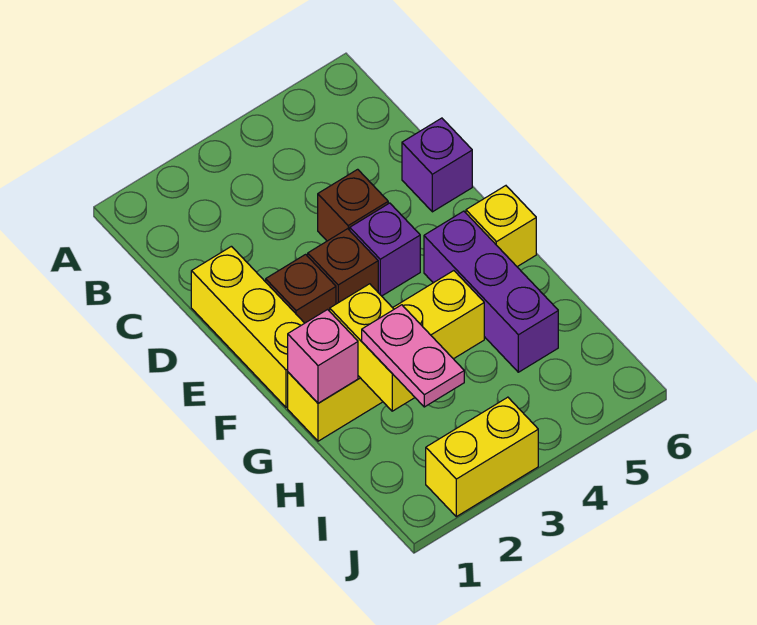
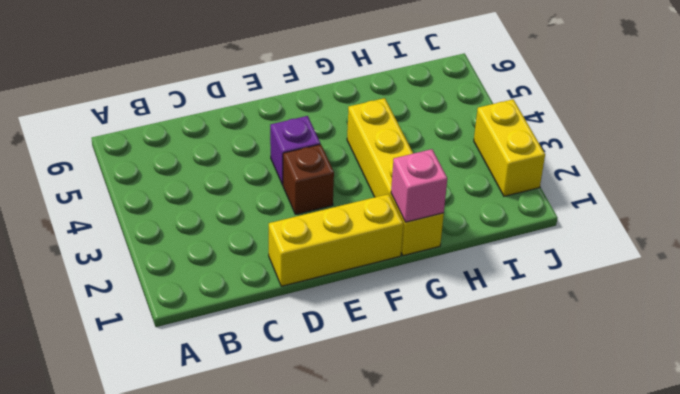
none -> brown 1x1 brick [318,169,388,241]
none -> purple 1x1 brick [402,118,472,212]
none -> brown 1x1 brick [266,254,336,323]

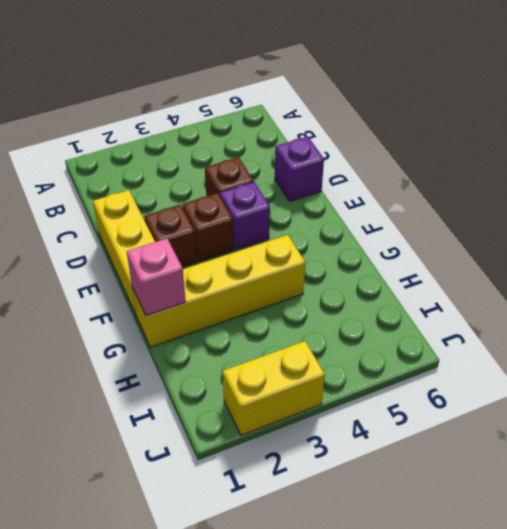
none -> purple 1x3 brick [424,211,558,372]
none -> yellow 1x1 brick [466,186,536,267]
none -> yellow 1x2 brick [330,284,415,411]

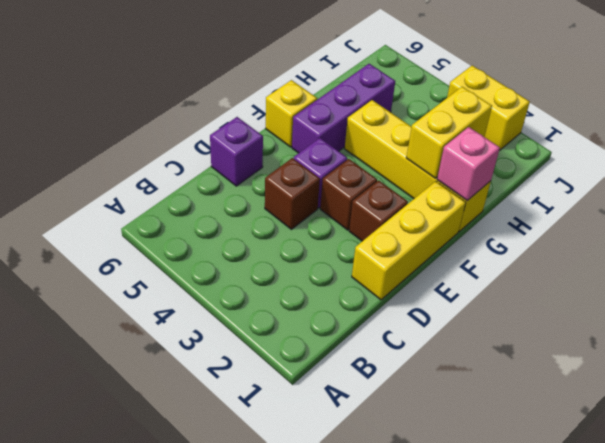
none -> pink 1x2 plate [362,305,464,407]

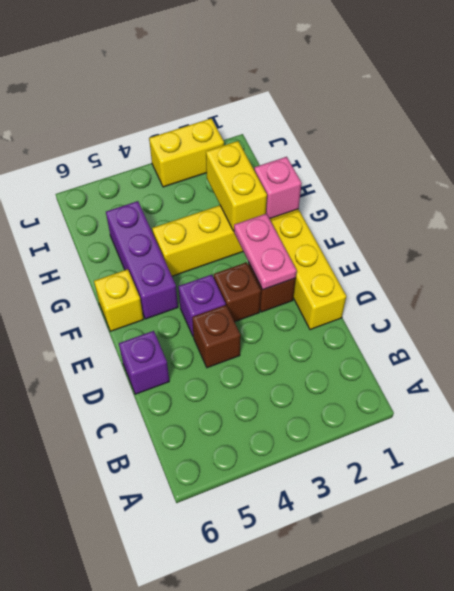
pink 1x2 plate [234,214,297,290] -> pink 1x2 plate moved to [362,305,464,407]

